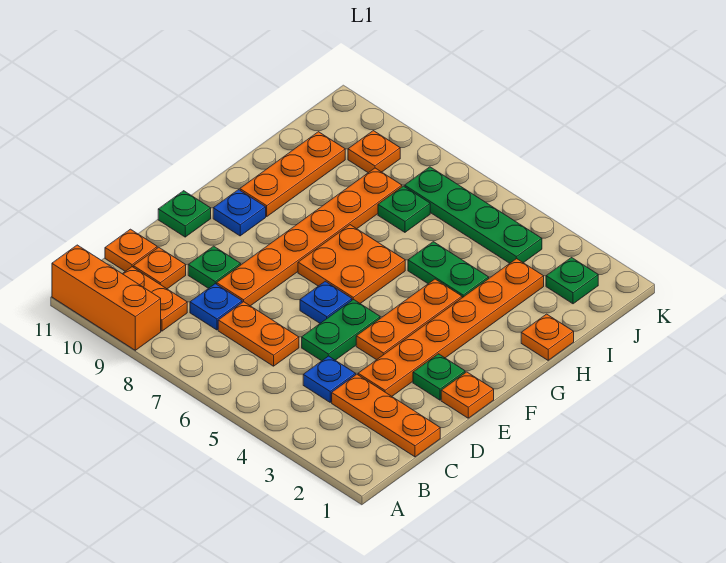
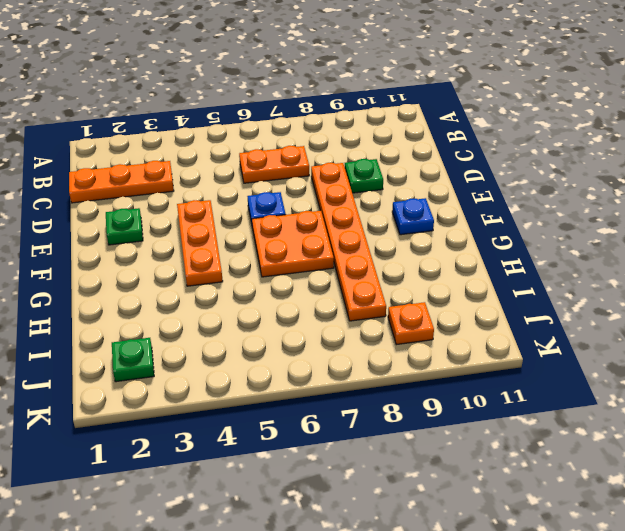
none -> orange 1x3 brick [52,245,161,350]
none -> orange 1x2 plate [123,267,187,331]
none -> blue 1x1 plate [303,356,356,402]

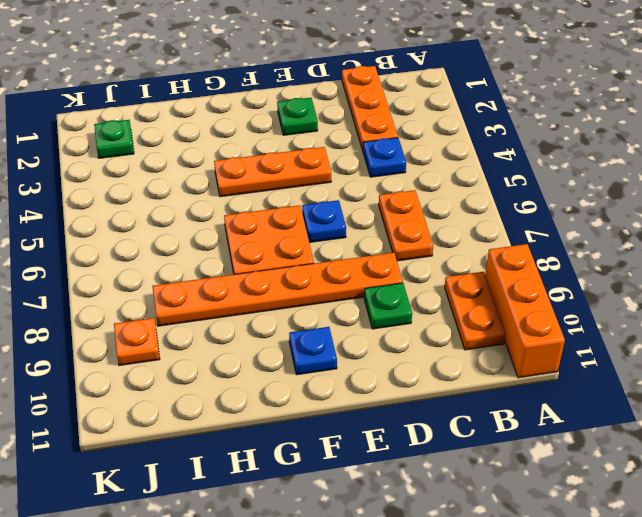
none -> blue 1x1 plate [190,284,242,330]
none -> orange 1x1 plate [133,247,186,289]
none -> orange 1x1 plate [105,229,157,271]

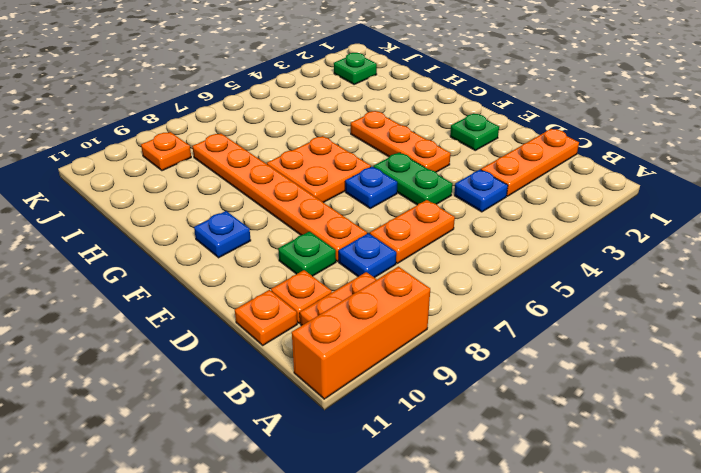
none -> orange 1x6 plate [358,259,544,396]
none -> orange 1x1 plate [441,372,494,418]
none -> green 1x1 plate [158,191,211,237]

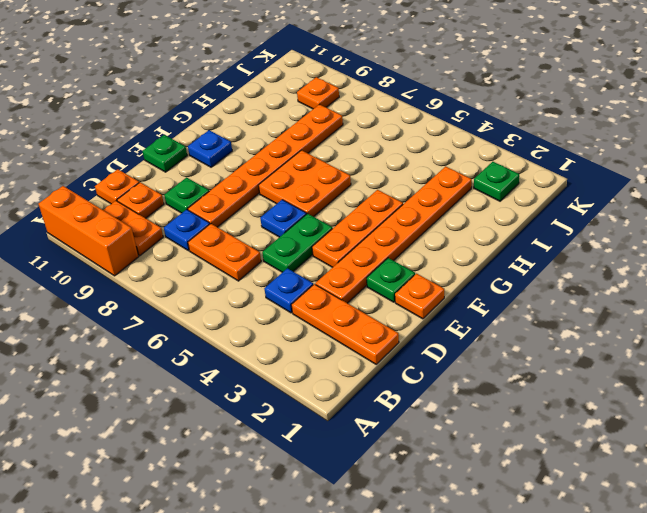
none -> orange 1x3 plate [240,132,345,216]
none -> orange 1x1 plate [521,314,574,360]
none -> green 1x2 plate [408,242,489,298]

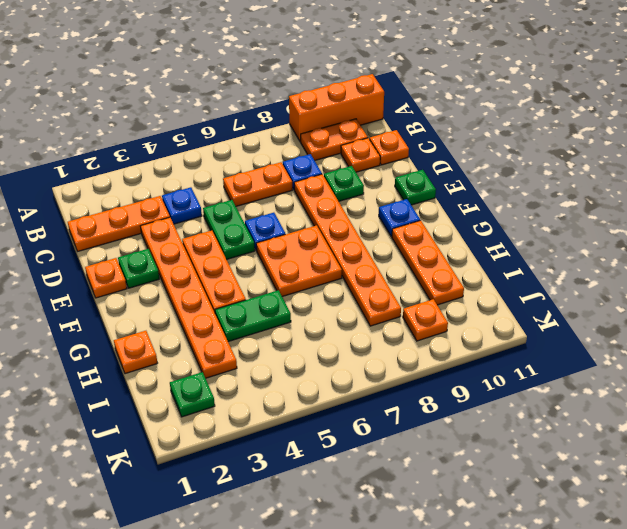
none -> green 1x1 plate [378,186,430,232]
none -> green 1x4 plate [405,167,542,263]

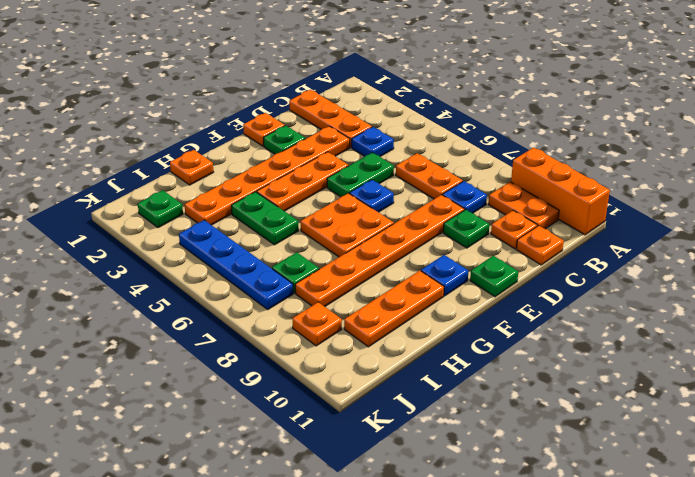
blue 1x4 plate [179,220,293,309] -> green 1x4 plate [405,167,542,263]

